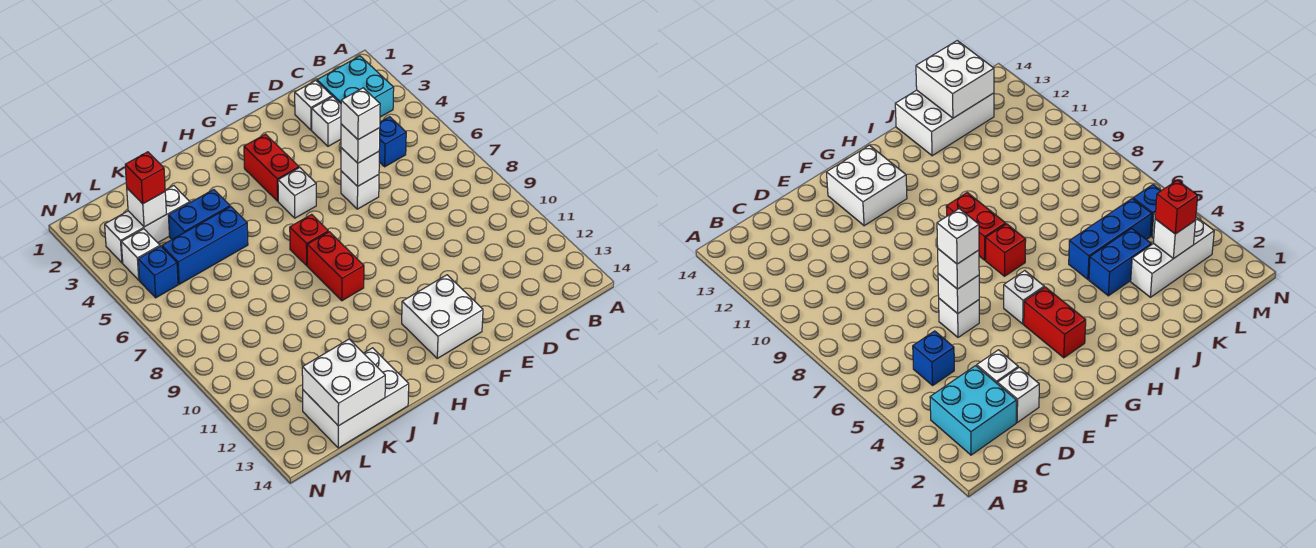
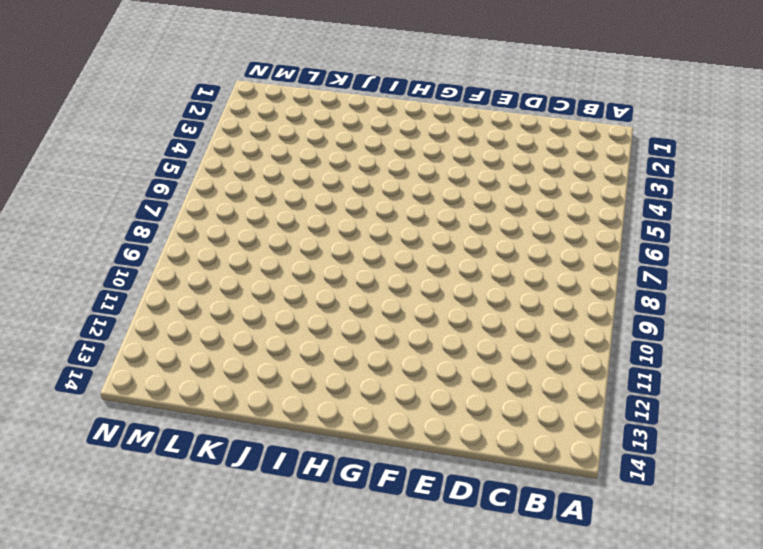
none -> cyan 2x2 brick [317,56,394,117]
none -> blue 1x1 brick [379,117,406,167]
none -> white 1x1 brick [295,81,332,130]

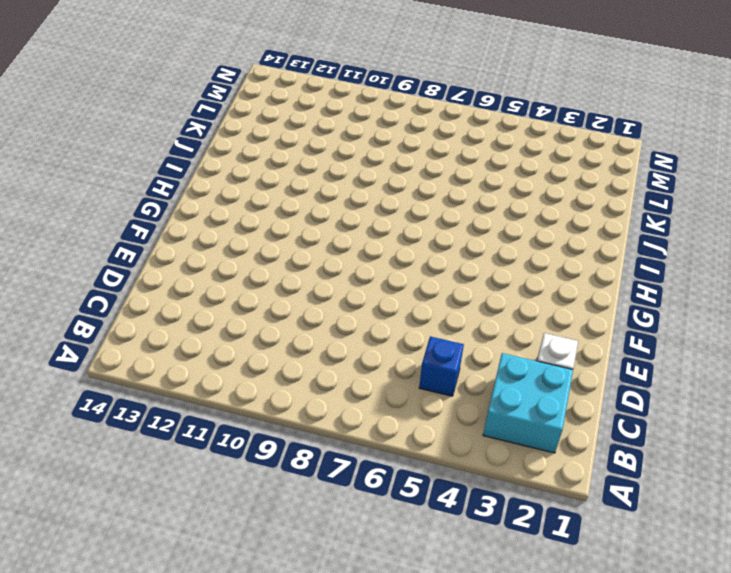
none -> white 1x1 brick [312,97,341,146]
none -> white 1x1 brick [341,171,379,209]
none -> white 2x2 brick [402,275,483,358]

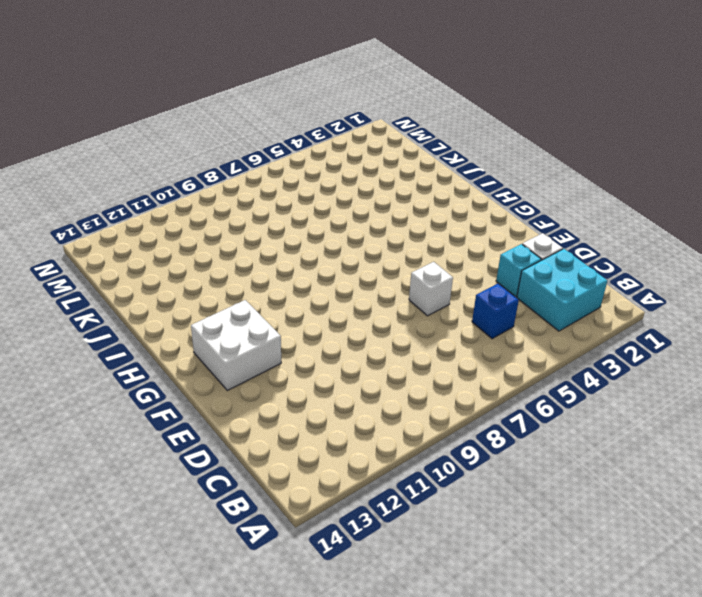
cyan 1x1 brick [496,244,541,297] -> white 1x1 brick [312,97,341,146]
none -> red 1x2 brick [244,134,299,201]
none -> white 1x1 brick [278,168,316,218]
none -> red 1x1 brick [290,214,328,265]

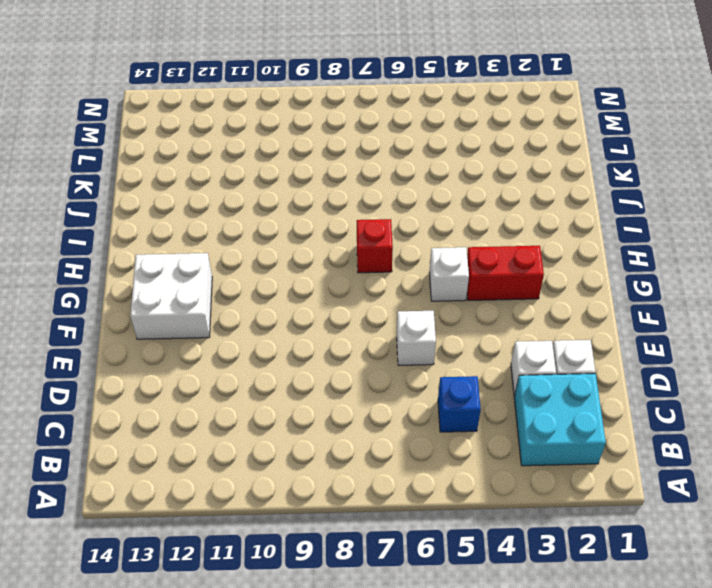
none -> red 1x2 brick [307,232,364,301]
none -> blue 1x2 brick [168,190,230,239]
none -> blue 1x3 brick [162,207,248,284]

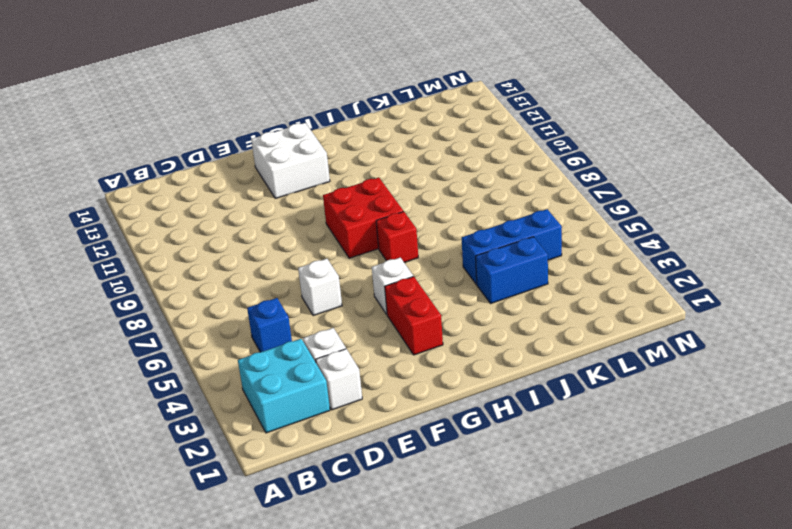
red 2x2 brick [323,177,403,258] -> red 1x2 brick [307,232,364,301]
none -> white 2x3 brick [303,348,409,448]
none -> white 1x3 brick [105,186,190,263]
none -> white 1x1 brick [121,229,160,280]

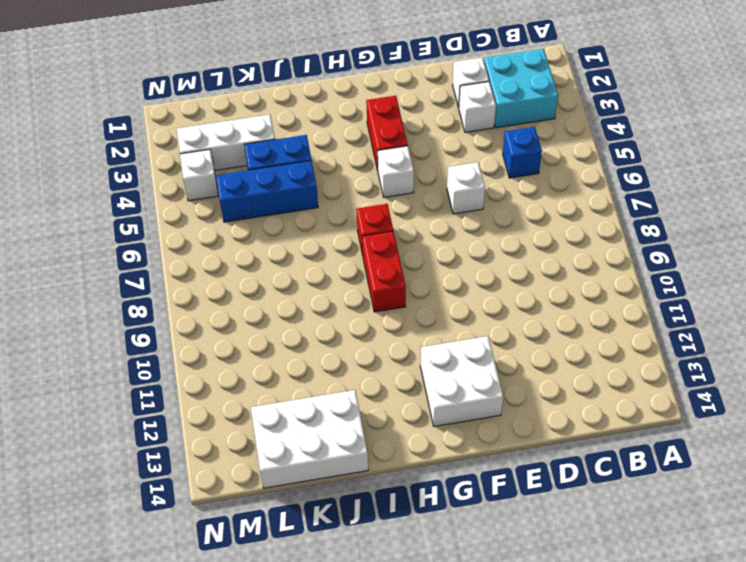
none -> blue 1x1 brick [138,246,178,298]
none -> white 1x1 brick [341,148,379,186]
none -> white 2x2 brick [302,339,385,426]

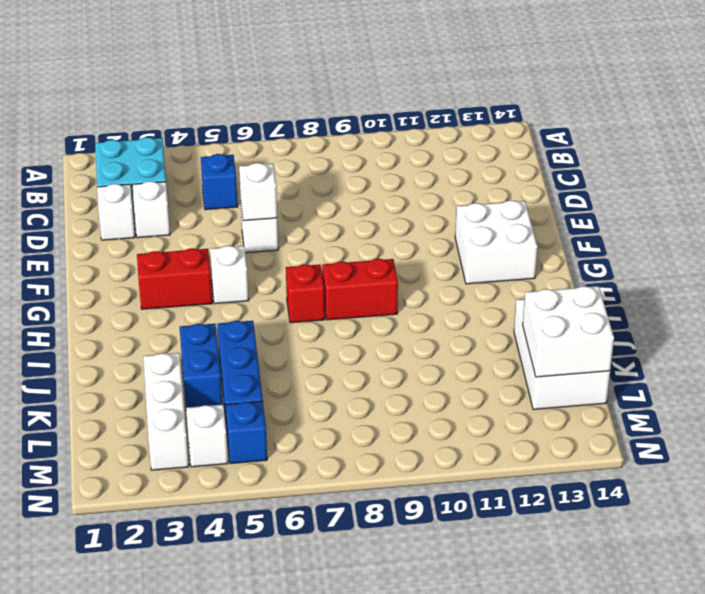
none -> white 1x1 brick [127,188,166,227]
none -> white 1x1 brick [341,124,380,163]
none -> red 1x1 brick [125,152,165,204]

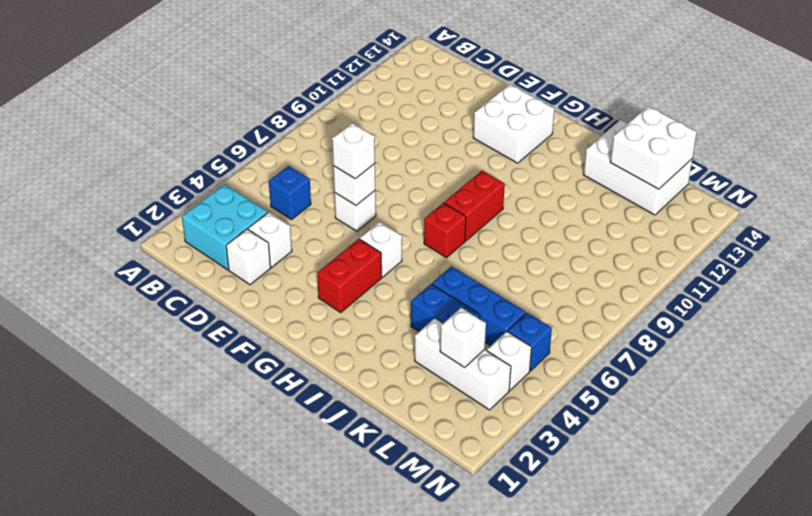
none -> red 1x1 brick [125,152,165,204]
none -> white 1x1 brick [341,88,380,140]

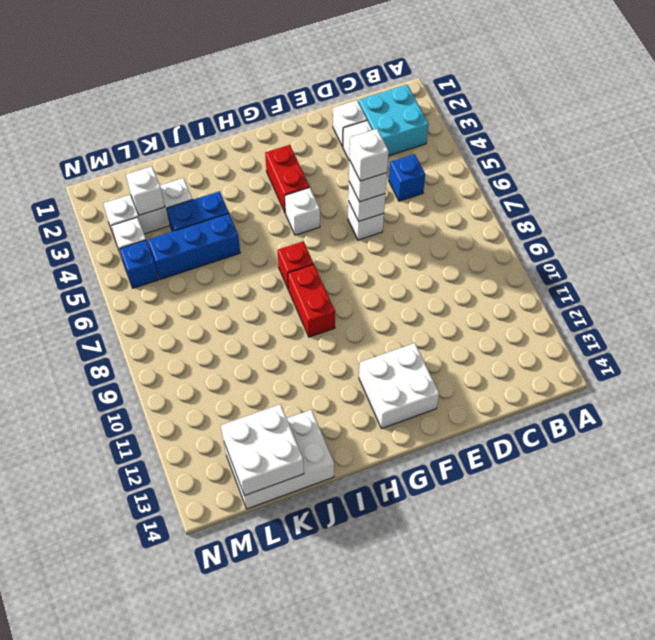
none -> red 1x1 brick [125,152,165,204]

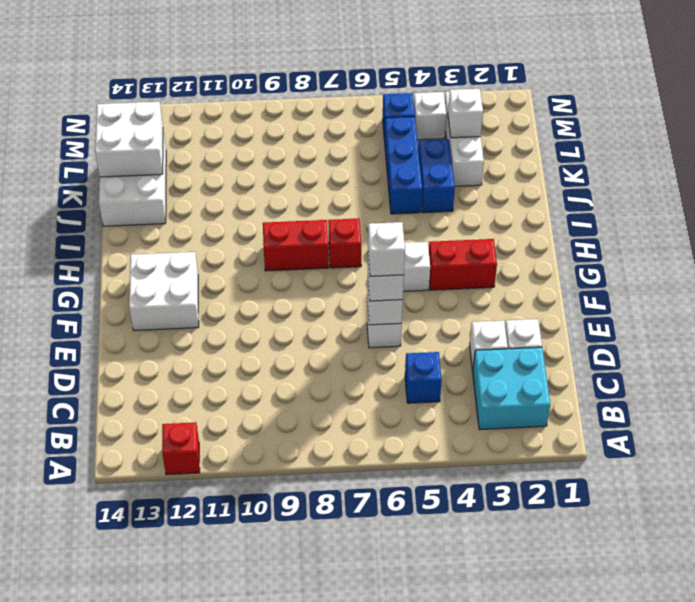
red 1x1 brick [162,422,200,475] -> red 1x1 brick moved to [125,152,165,204]

